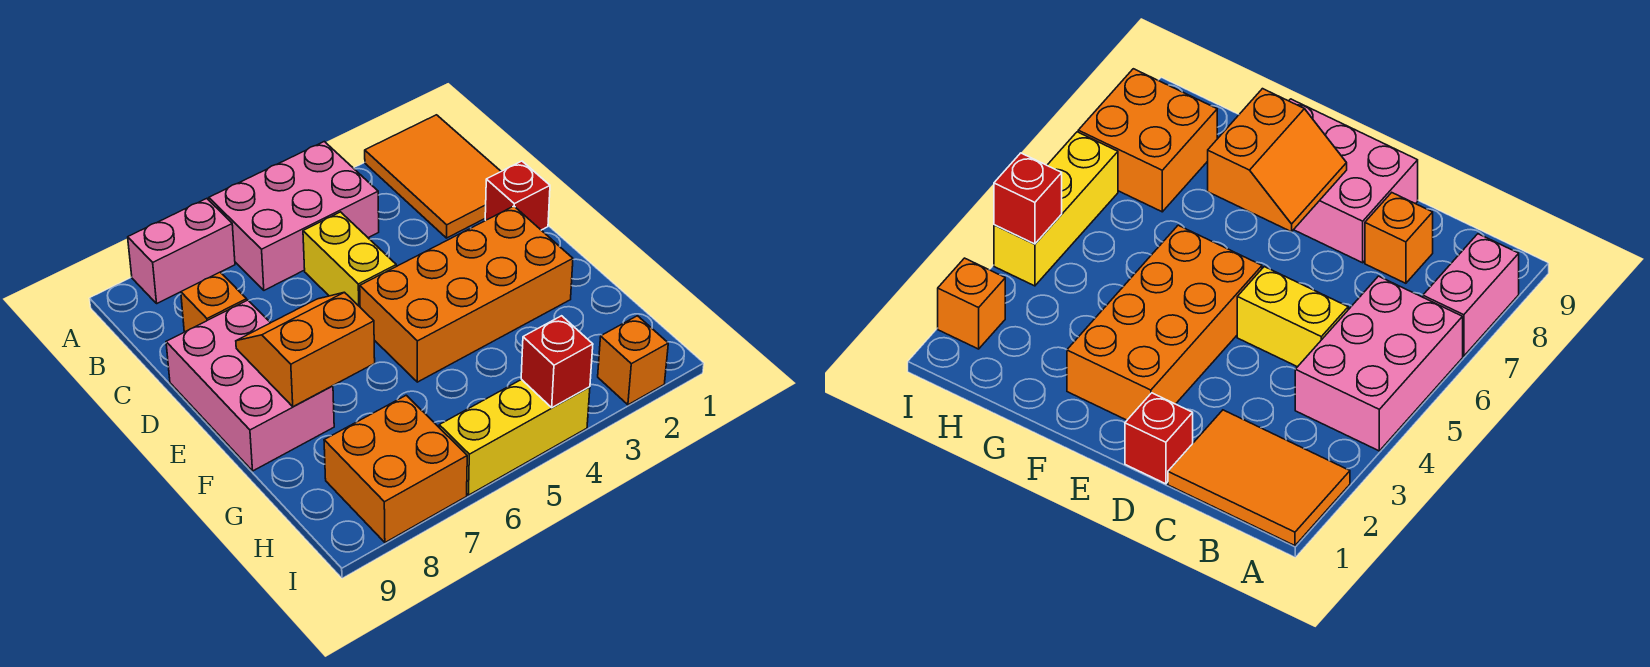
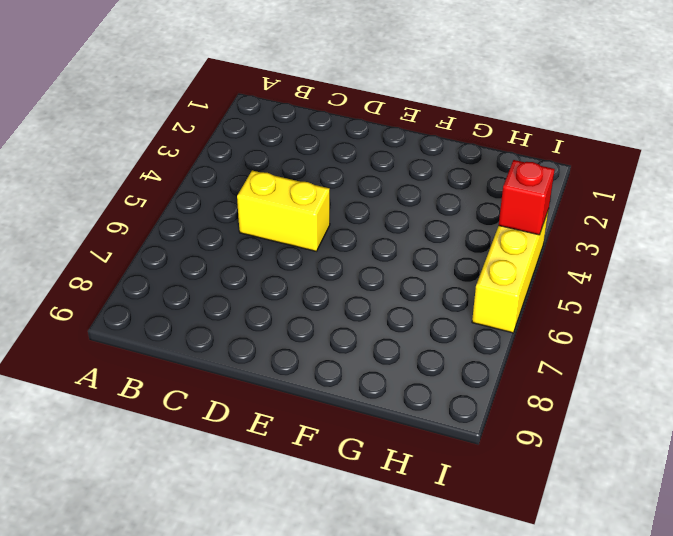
none -> orange 2x3 tile [365,115,501,238]
none -> pink 2x3 brick [209,142,379,290]
none -> pink 1x2 brick [128,199,235,303]

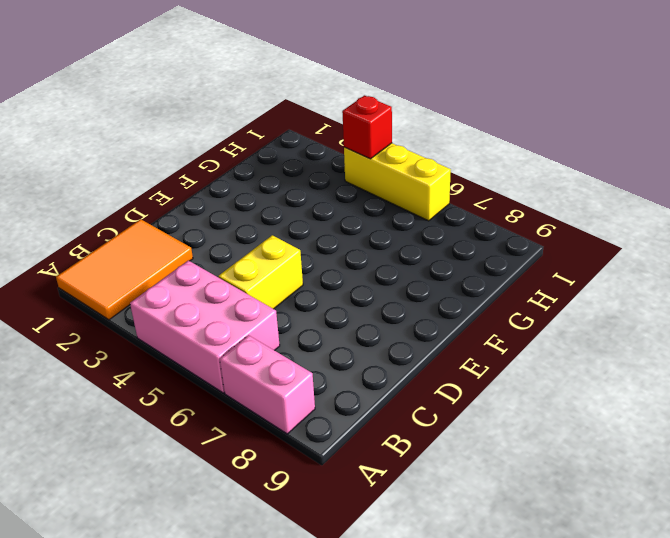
none -> orange 1x1 brick [181,272,247,332]
none -> red 1x1 brick [485,161,550,230]
none -> pink 2x3 brick [166,300,334,471]

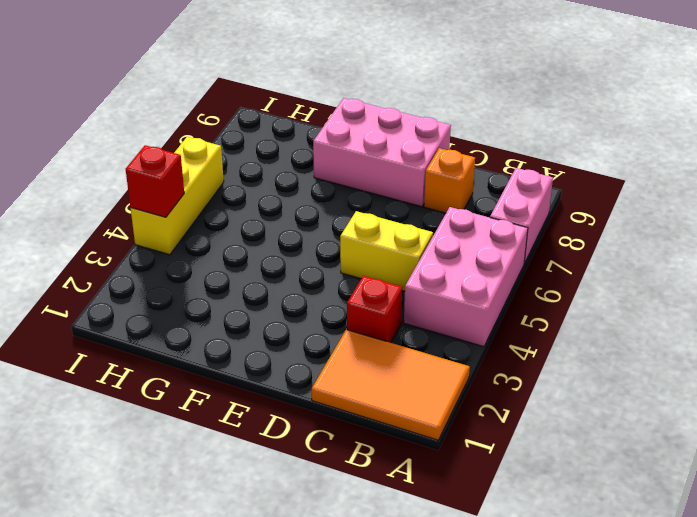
red 1x1 brick [347,276,402,343] -> red 1x1 brick moved to [485,161,550,230]
none -> orange 2x4 brick [360,206,573,382]
none -> orange 2x2 brick [324,395,467,542]
none -> orange 1x1 brick [598,316,668,405]

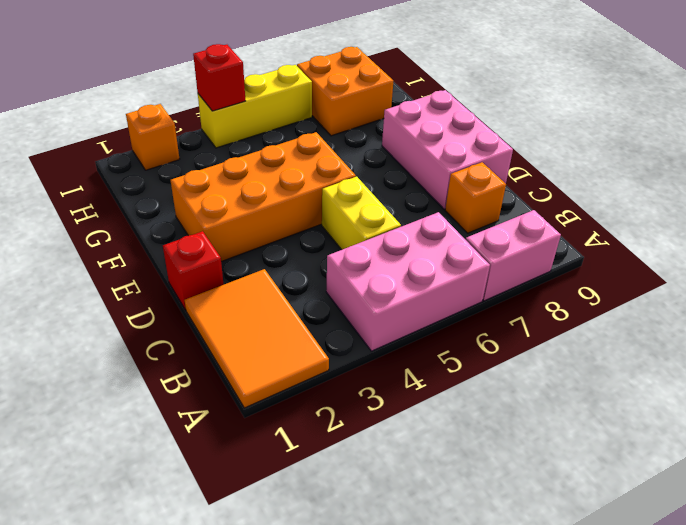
none -> orange 2x2 slope [236,292,375,407]

